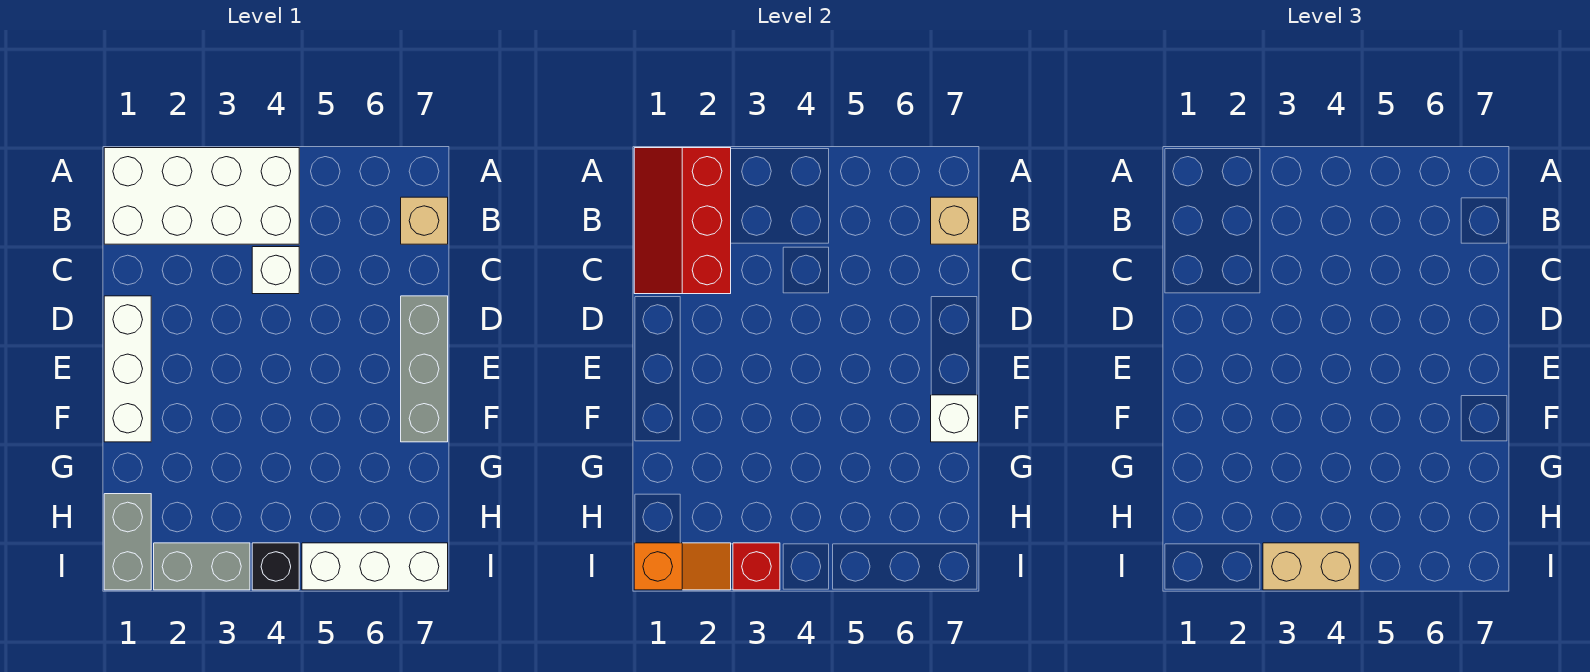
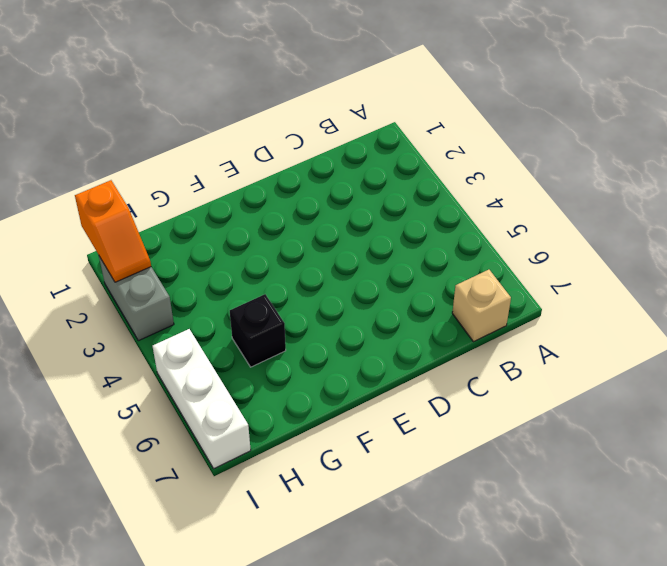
black 1x1 brick [230,294,286,367] -> black 1x1 brick moved to [252,543,299,590]
none -> white 2x4 brick [104,148,299,244]
none -> white 1x1 brick [252,247,299,294]
none -> white 1x3 brick [104,296,151,442]

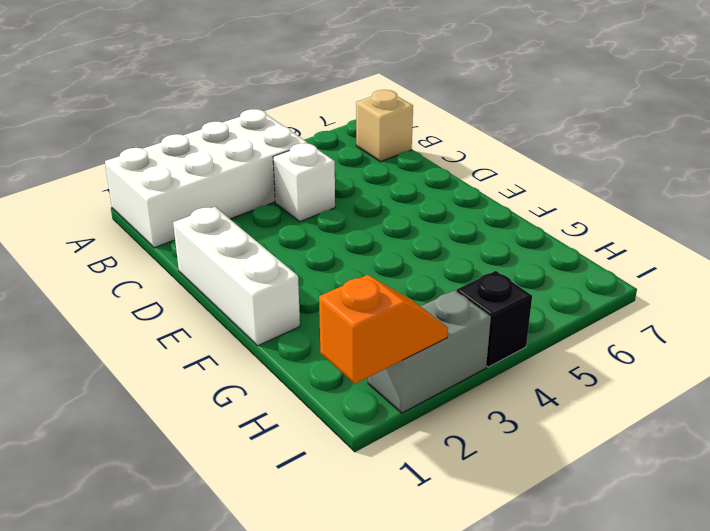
none -> grey 1x3 brick [401,296,448,442]
none -> grey 1x2 brick [104,494,151,590]
none -> white 1x3 brick [302,543,448,590]

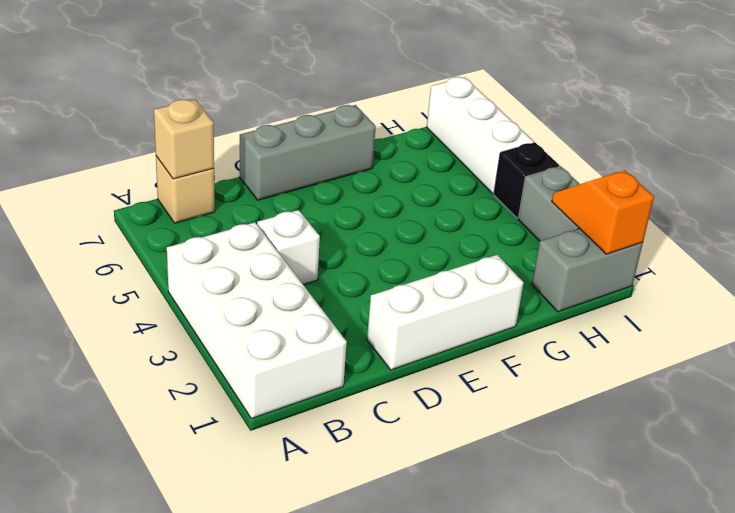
none -> red 2x3 slope [634,148,731,294]
none -> white 1x1 brick [931,395,978,442]
none -> red 1x1 brick [733,543,780,590]

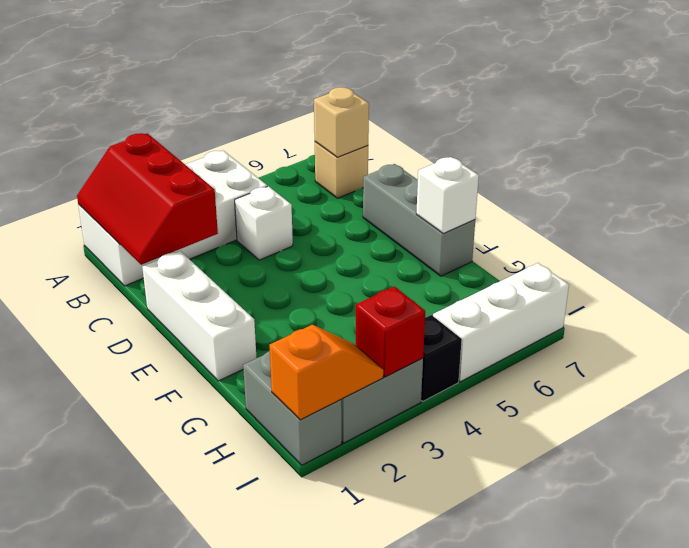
none -> tan 1x2 brick [1263,543,1359,590]

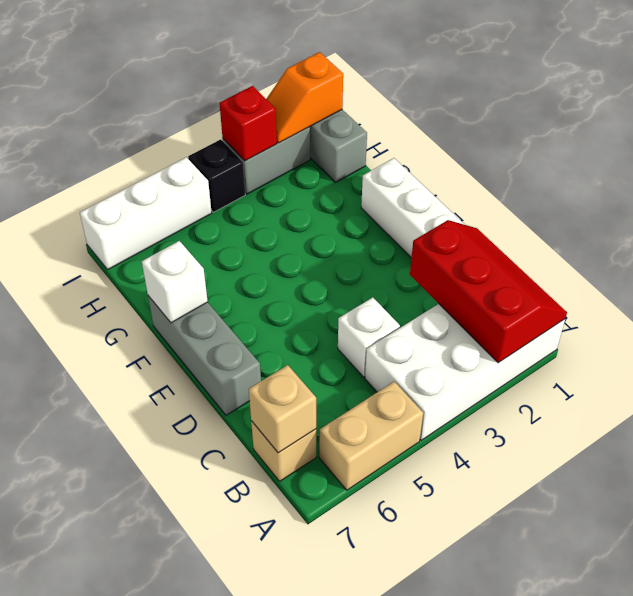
tan 1x2 brick [319,382,423,490] -> tan 1x2 brick moved to [1263,543,1359,590]

